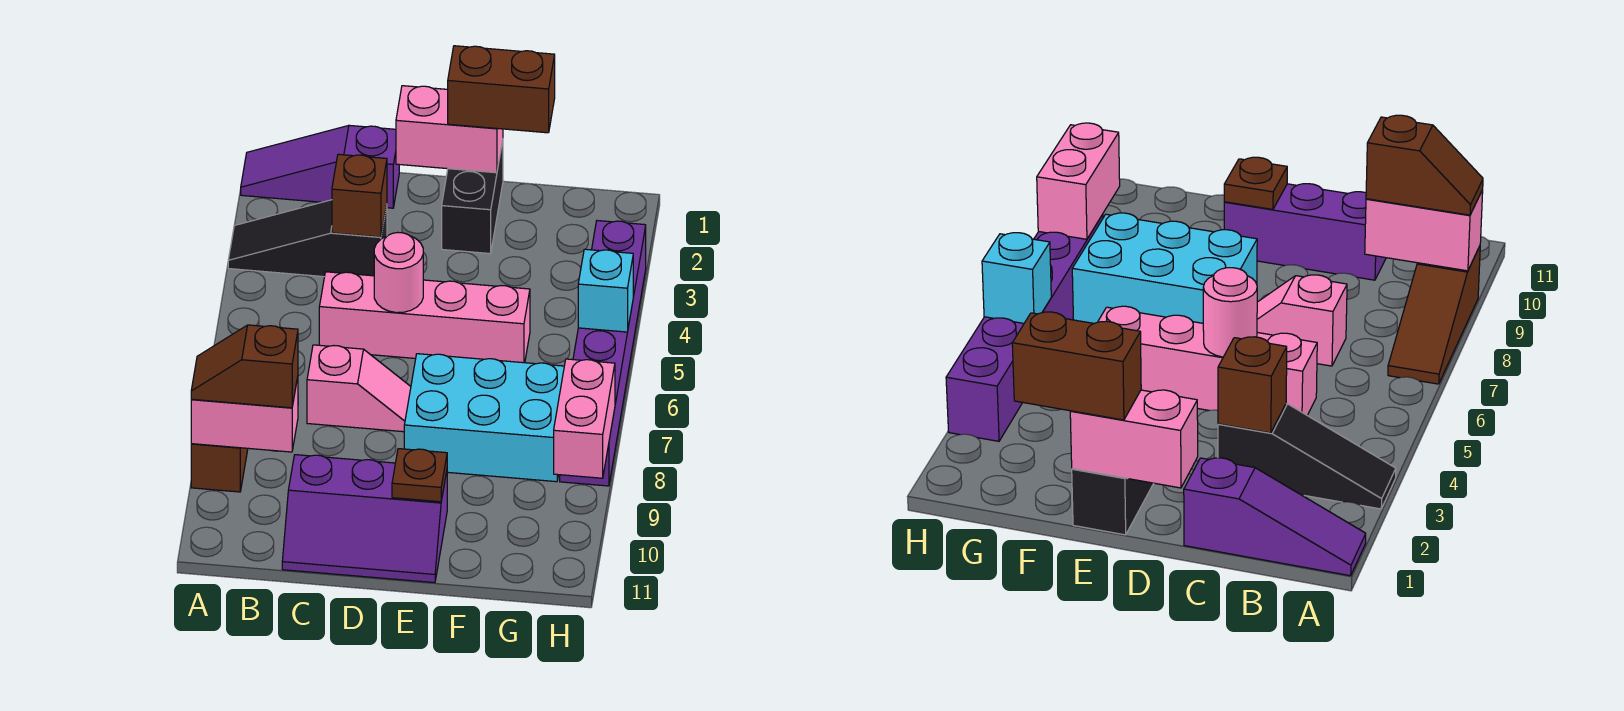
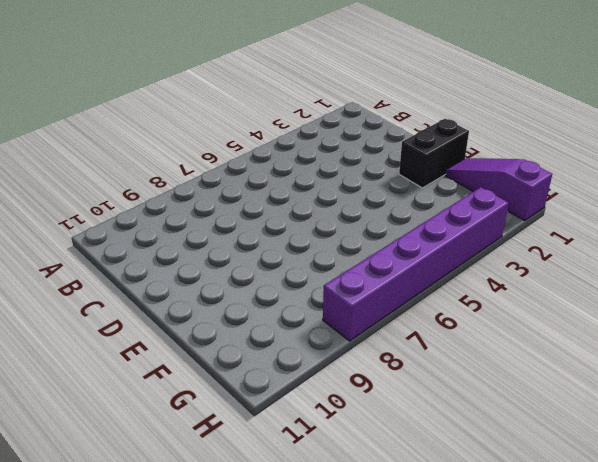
purple 1x3 slope [445,158,552,221] -> purple 1x3 slope moved to [241,125,399,208]
none -> black 1x3 slope [228,200,387,277]
none -> brown 1x3 slope [191,444,248,492]
none -> pink 1x4 brick [319,272,530,363]

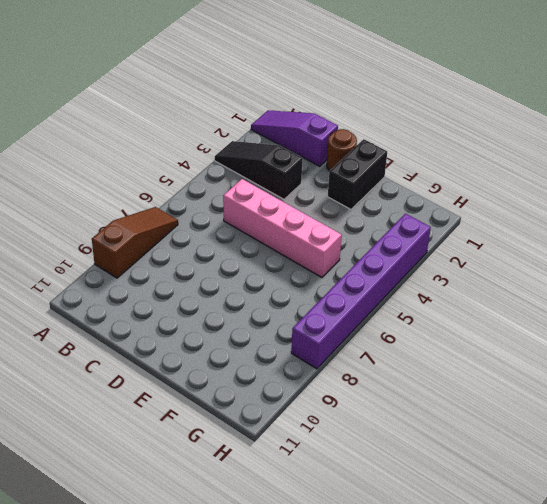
brown 1x1 round brick [327,129,357,171] -> none
none -> pink 1x2 slope [307,345,411,432]
none -> purple 2x3 slope [282,455,447,583]
none -> cyan 2x3 brick [404,354,564,482]

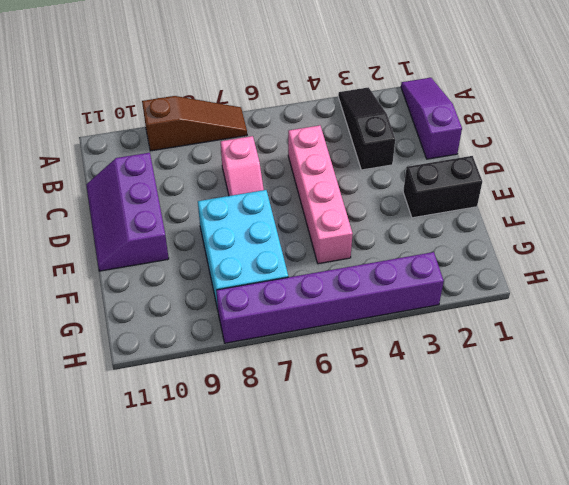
none -> pink 1x2 brick [191,377,298,452]
none -> brown 1x1 brick [332,154,387,237]
none -> pink 1x2 brick [396,86,503,173]

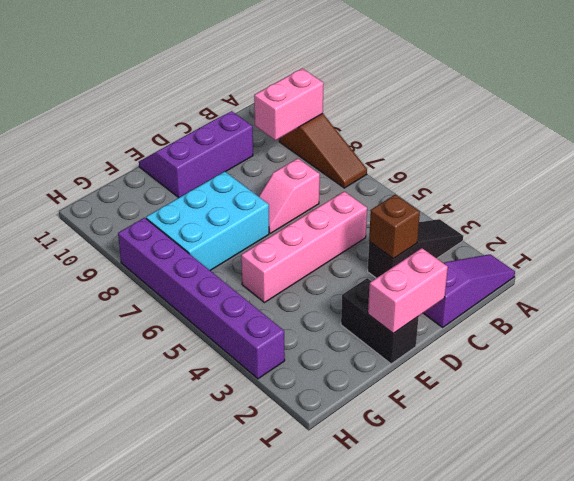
none -> pink 1x1 round brick [374,233,423,313]
none -> brown 1x1 plate [392,449,447,502]
none -> cyan 1x1 brick [578,249,633,332]

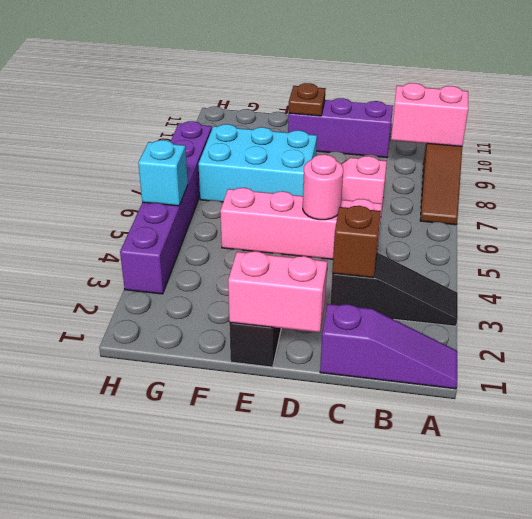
none -> pink 1x2 brick [554,359,615,478]
none -> brown 1x2 slope [191,325,298,408]
none -> brown 1x2 brick [448,46,555,133]

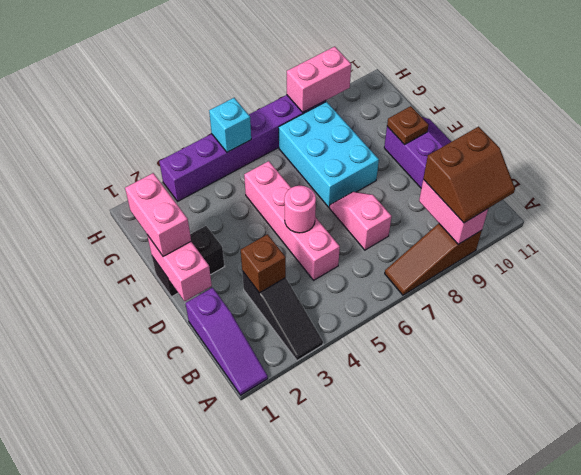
brown 2x2 slope [423,127,515,223] -> brown 1x2 slope [191,325,298,408]
pink 1x2 brick [125,173,191,257] -> brown 1x2 brick [448,46,555,133]

